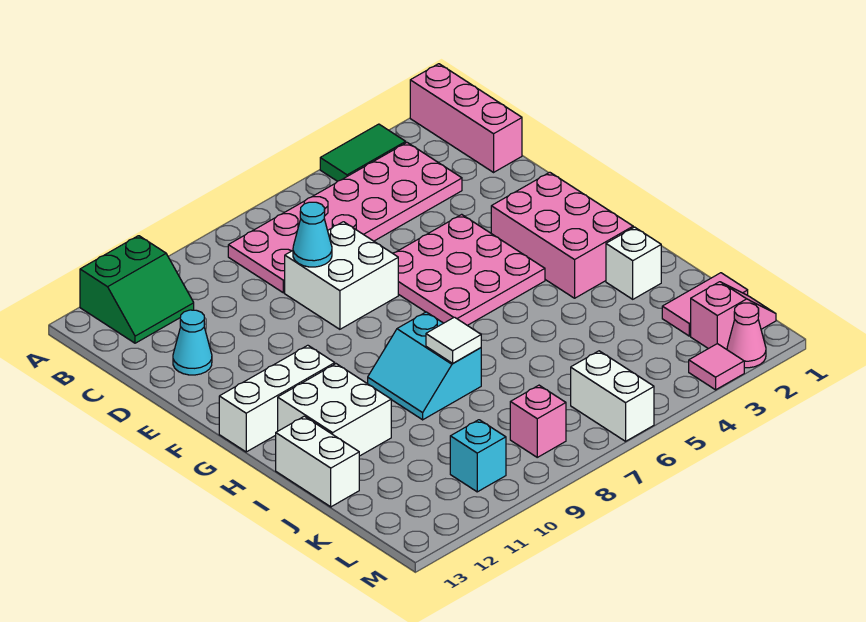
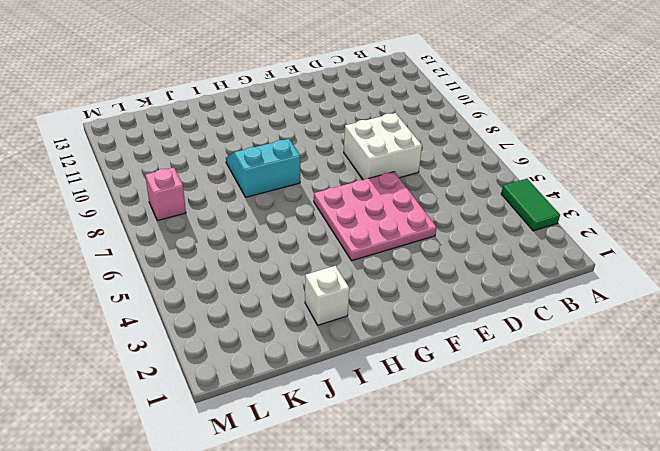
none -> pink 1x3 brick [410,64,522,172]
none -> green 2x2 slope [80,236,194,343]
none -> pink 2x6 plate [228,143,462,293]

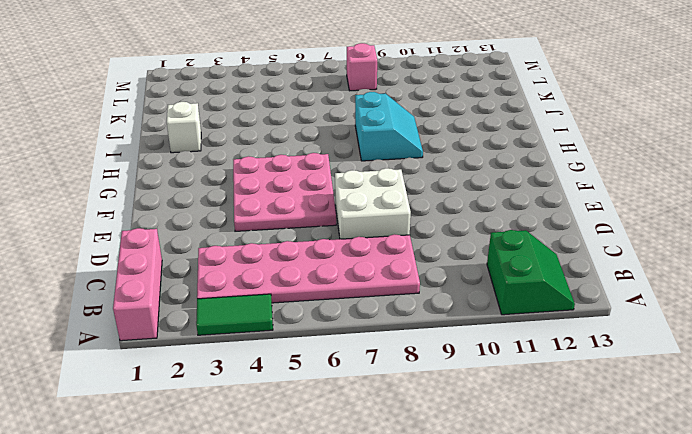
green 2x2 slope [487,230,575,315] -> green 2x2 slope turned to [80,236,194,343]
none -> cyan 1x1 cone [173,310,212,375]
none -> pink 2x3 brick [491,172,633,298]
none -> white 1x3 brick [219,345,335,452]

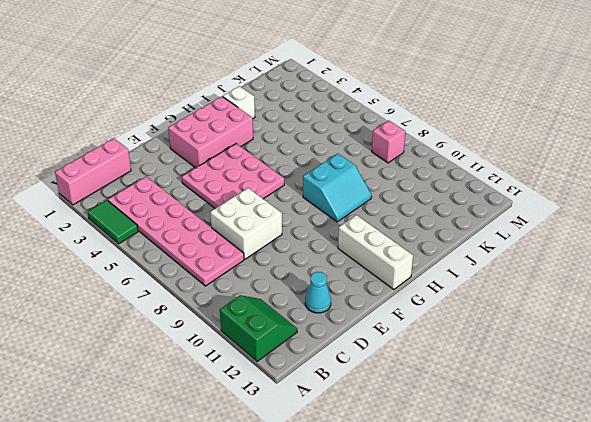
none -> white 2x2 brick [278,364,391,456]
none -> white 1x2 brick [276,416,359,507]
none -> pink 1x2 tile [662,273,748,336]

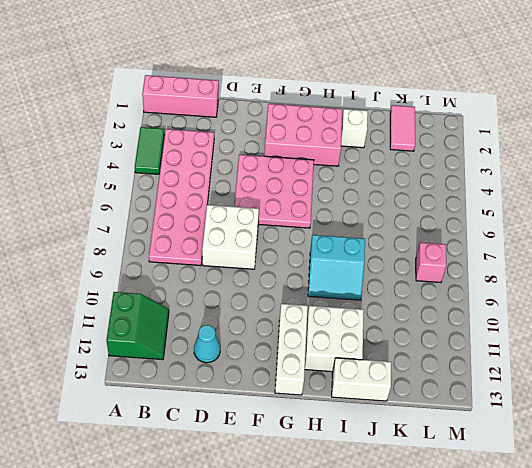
none -> pink 1x2 slope [691,282,776,349]
none -> white 1x2 brick [571,351,654,441]
none -> cyan 1x1 brick [450,420,506,492]

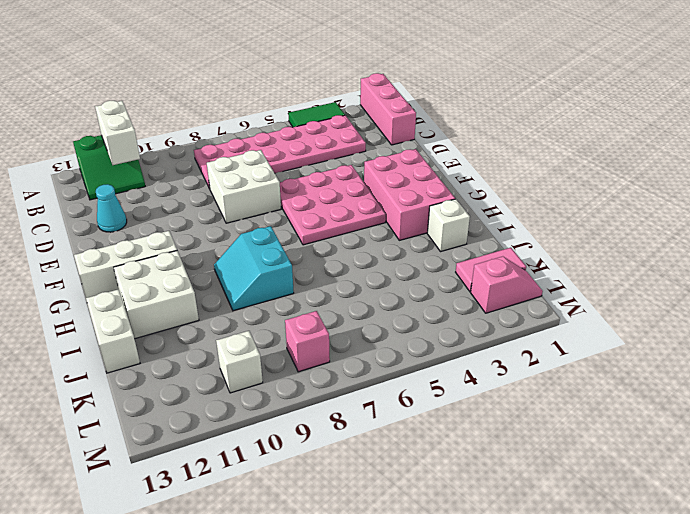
white 1x2 brick [95,101,140,165] -> white 1x2 brick moved to [571,351,654,441]
white 1x1 brick [216,331,263,393] -> cyan 1x1 brick [450,420,506,492]
none -> pink 1x1 cone [727,303,766,368]
none -> pink 1x1 tile [689,344,744,390]
none -> cyan 1x1 cone [293,202,332,267]

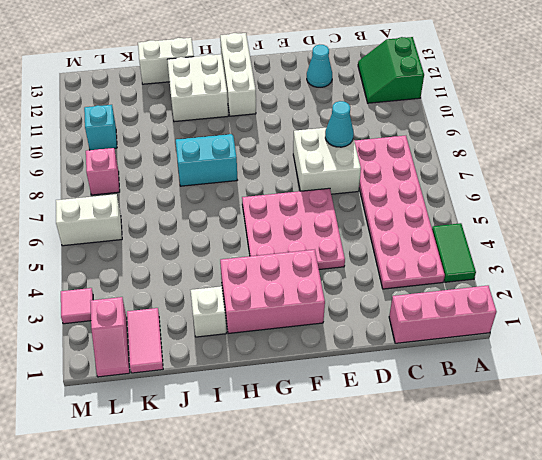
none -> pink 1x1 cone [727,303,766,368]
none -> white 1x1 tile [426,317,481,363]

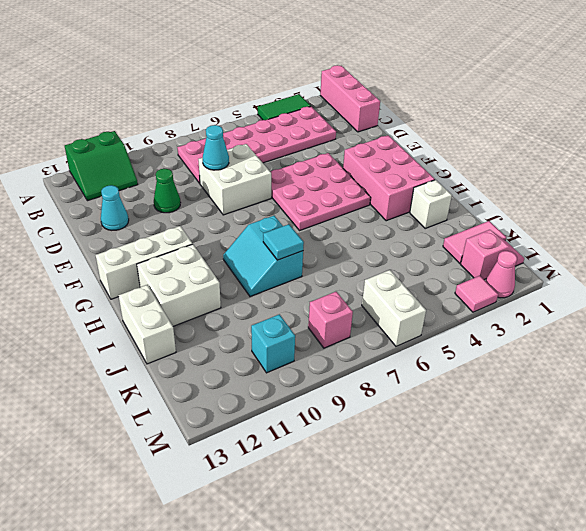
green 1x1 cone [154,169,181,213] -> none
cyan 1x1 tile [263,224,304,260] -> white 1x1 tile [426,317,481,363]

